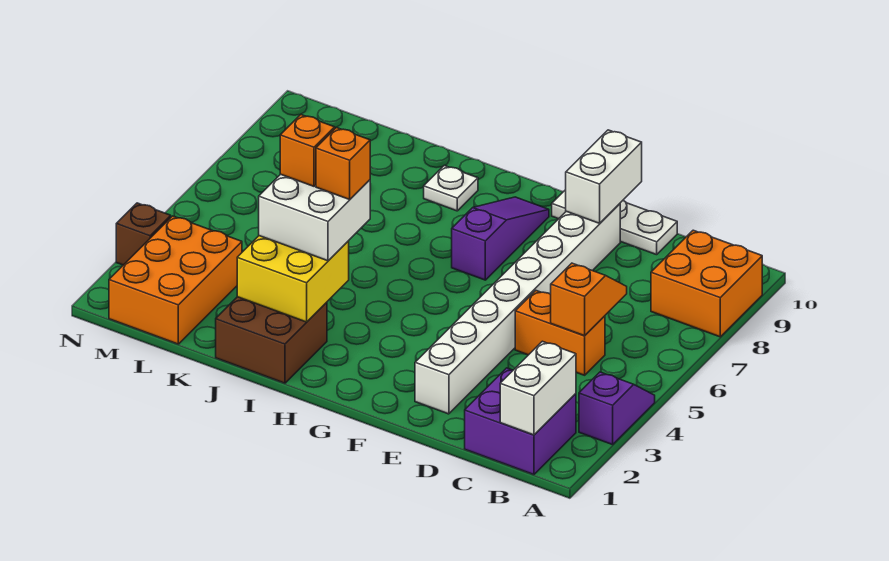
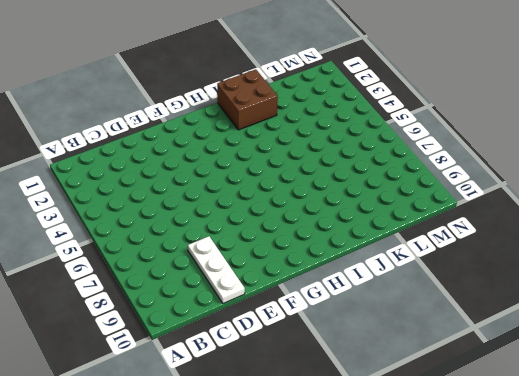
white 1x3 plate [188,236,245,303] -> white 1x3 plate turned to [552,190,677,255]
none -> purple 1x2 slope [579,372,655,445]
none -> orange 2x2 brick [651,230,762,337]
none -> purple 2x2 brick [465,368,576,475]

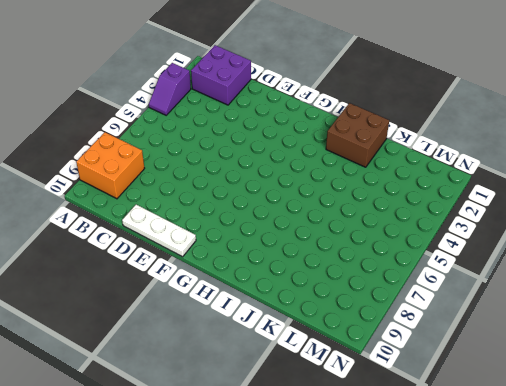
none -> orange 1x2 brick [515,291,605,375]
none -> white 1x8 brick [415,204,620,414]
none -> purple 1x3 slope [452,197,549,280]

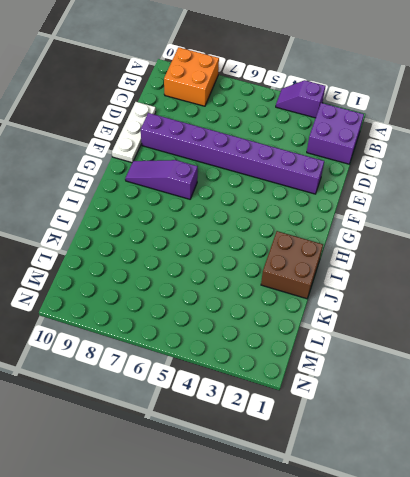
purple 1x8 brick [141,113,324,194] -> white 1x8 brick [415,204,620,414]
none -> orange 1x2 brick [515,291,605,375]
none -> white 1x1 plate [424,166,478,211]
none -> orange 2x3 brick [109,216,242,344]

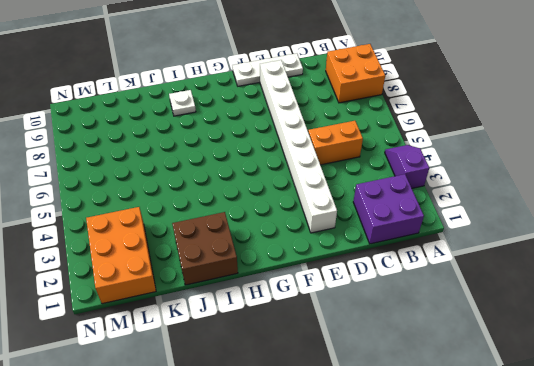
none -> purple 1x3 slope [452,197,549,280]
none -> brown 1x1 brick [116,203,171,265]
none -> white 1x2 brick [500,341,576,435]

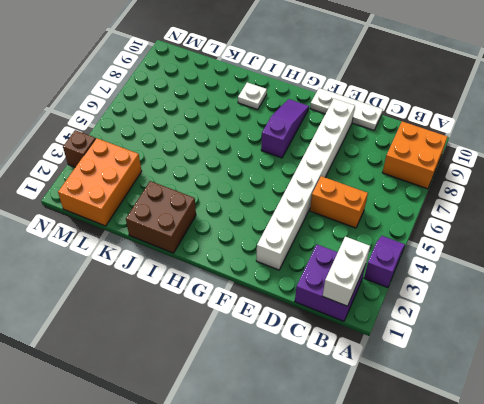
none -> orange 1x2 slope [551,263,627,336]
none -> white 1x2 brick [566,130,642,223]
none -> yellow 2x2 brick [237,236,349,322]

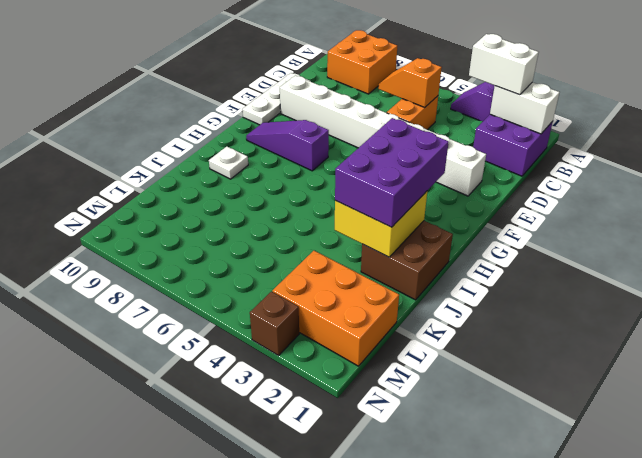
white 1x2 brick [469,34,539,95] -> white 1x2 brick moved to [566,130,642,223]
purple 2x3 brick [335,118,449,227] -> white 2x2 brick [259,174,370,261]
none -> orange 1x1 brick [316,128,370,200]
none -> orange 1x1 brick [280,115,335,186]

